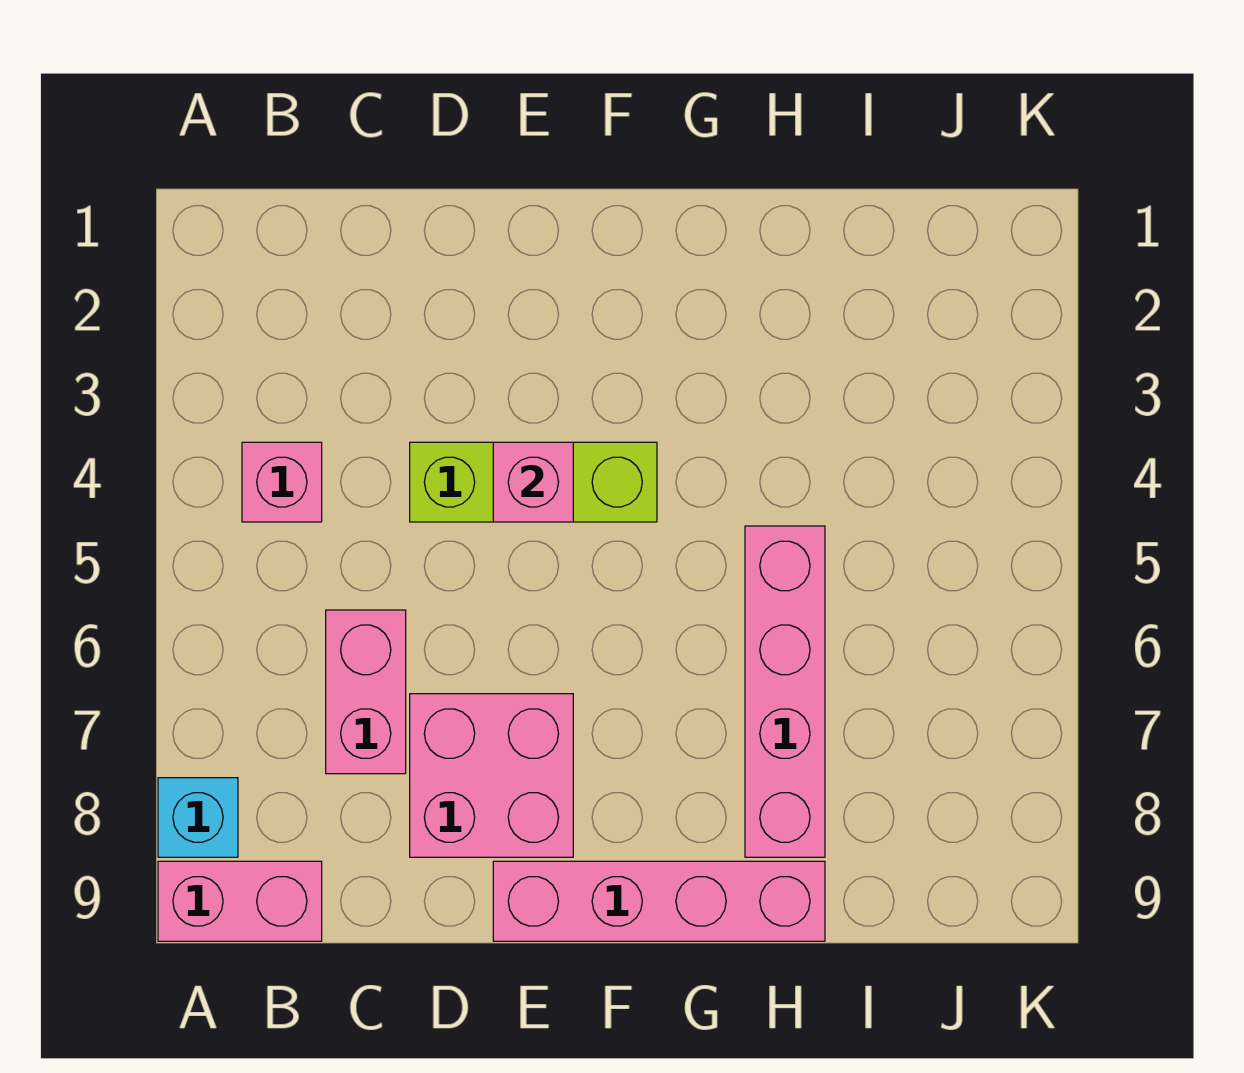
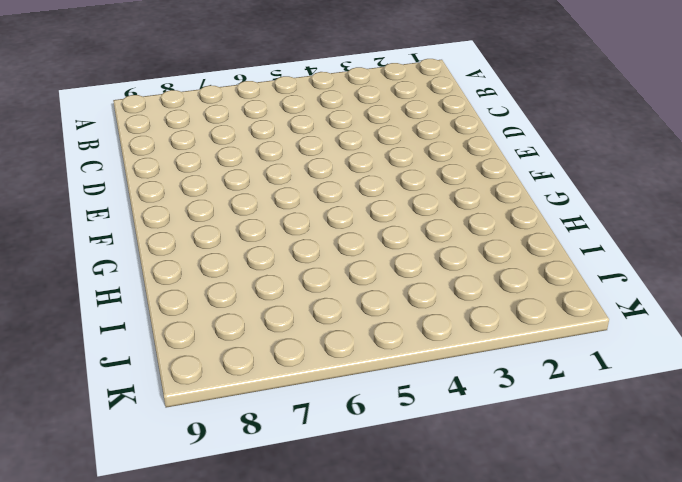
none -> cyan 1x1 brick [158,778,238,857]
none -> pink 1x2 brick [158,861,322,941]

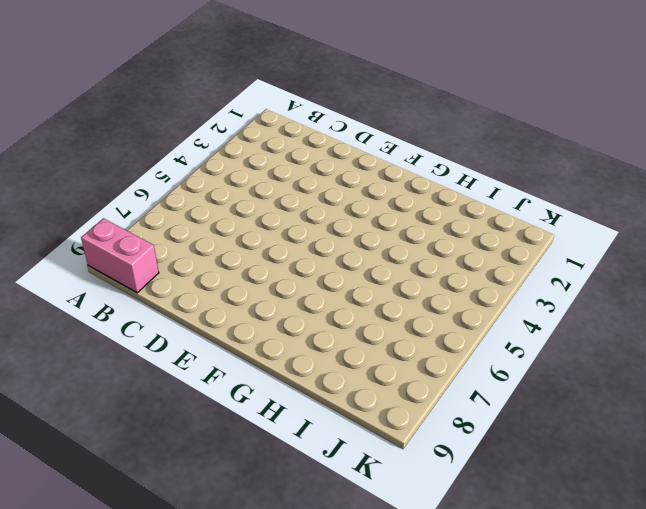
none -> cyan 1x1 brick [158,778,238,857]
none -> pink 1x1 brick [242,442,322,522]

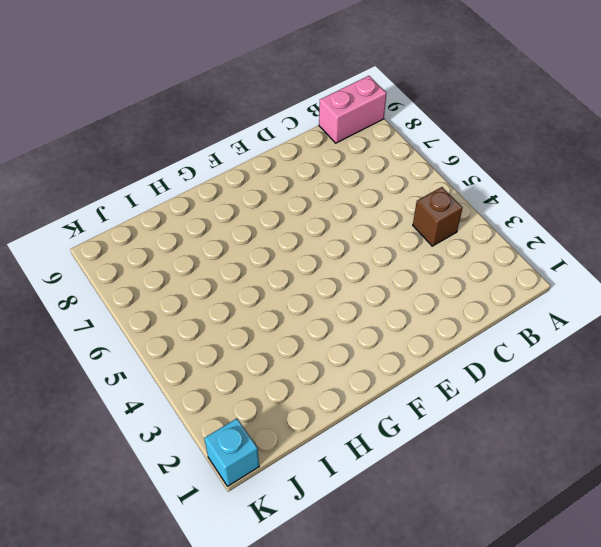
brown 1x1 brick [413,187,463,246] -> pink 1x1 brick [242,442,322,522]
cyan 1x1 brick [204,418,259,486] -> cyan 1x1 brick moved to [158,778,238,857]
none -> pink 1x2 brick [326,610,406,774]
none -> lime 1x3 brick [410,442,657,522]

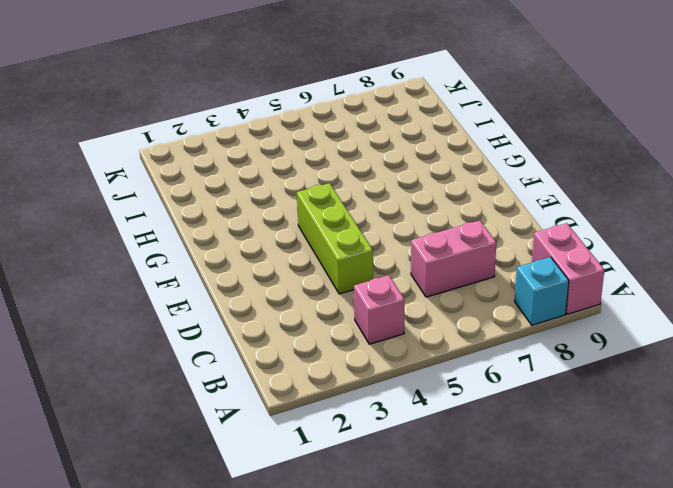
none -> pink 2x2 brick [410,694,573,857]
none -> pink 1x4 brick [493,861,825,941]

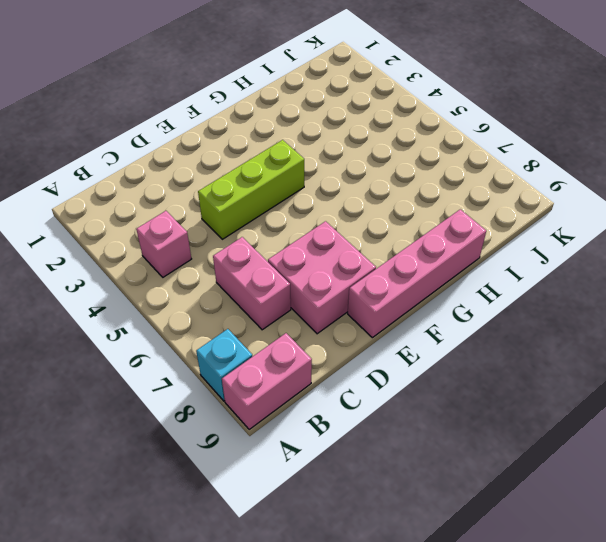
none -> pink 1x4 brick [745,526,825,857]
none -> pink 1x1 brick [493,442,573,522]

